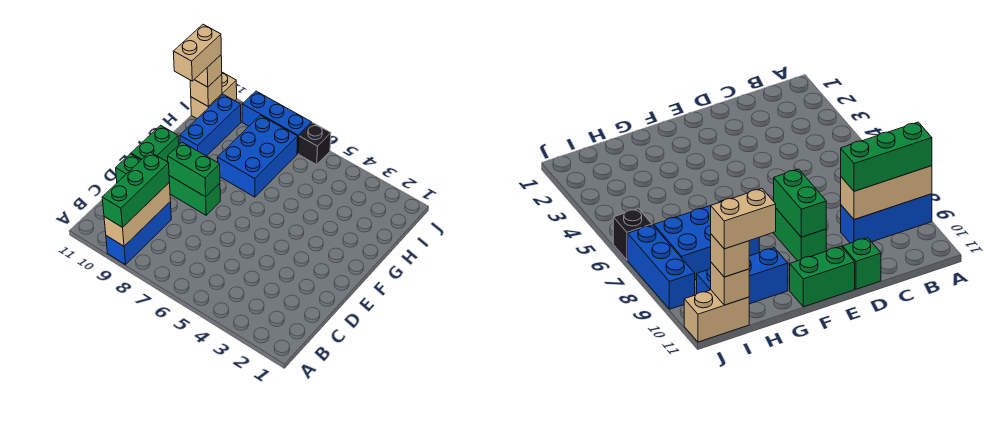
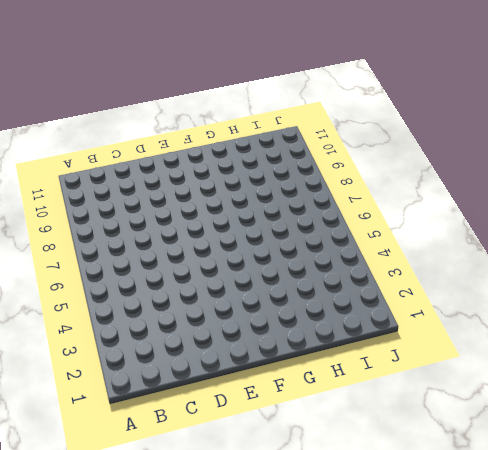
none -> blue 1x3 brick [106,202,171,265]
none -> green 1x1 brick [116,154,141,183]
none -> green 1x2 brick [169,176,220,215]

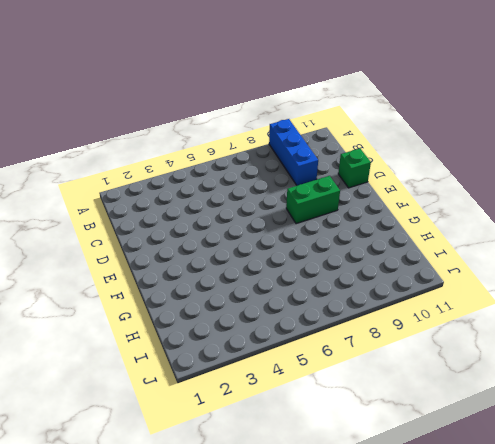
none -> green 1x2 brick [131,125,179,162]
none -> blue 2x3 brick [217,115,298,197]
none -> blue 1x3 brick [180,94,241,156]

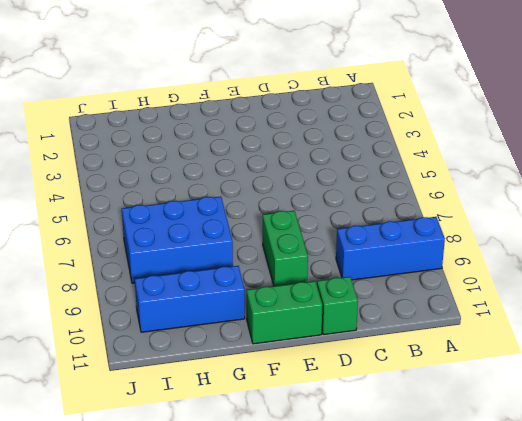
none -> tan 1x2 brick [191,72,237,118]
none -> black 1x1 brick [299,123,331,165]
none -> blue 1x3 brick [242,91,312,154]

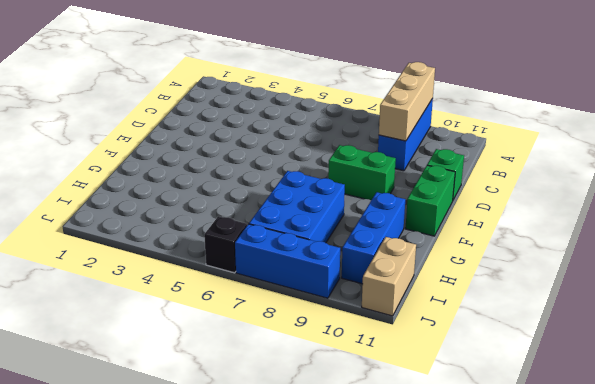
none -> green 1x2 brick [167,142,220,197]
none -> tan 1x1 brick [190,75,222,106]
none -> green 1x3 brick [102,152,169,227]

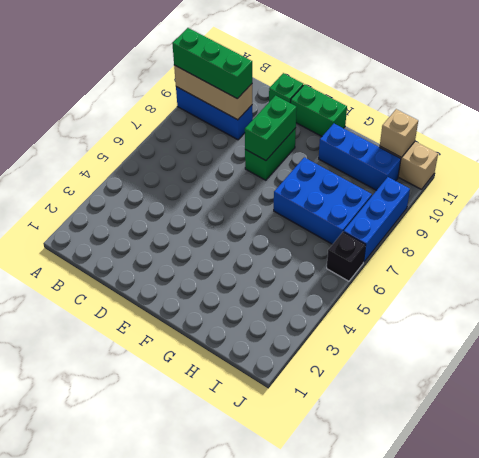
none -> tan 1x1 brick [194,55,222,87]
none -> tan 1x2 brick [173,24,221,81]

